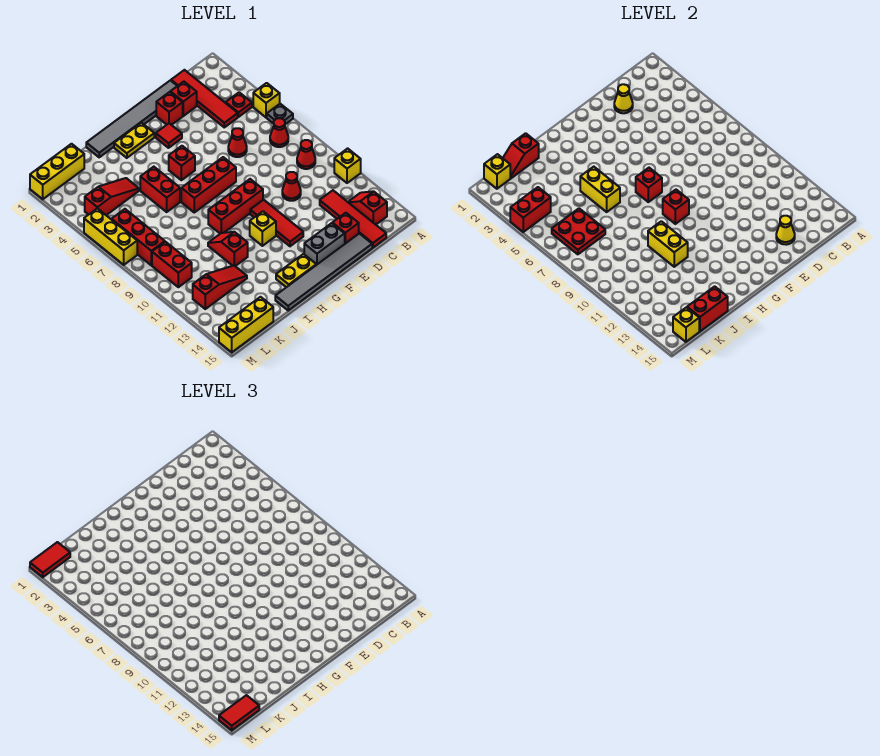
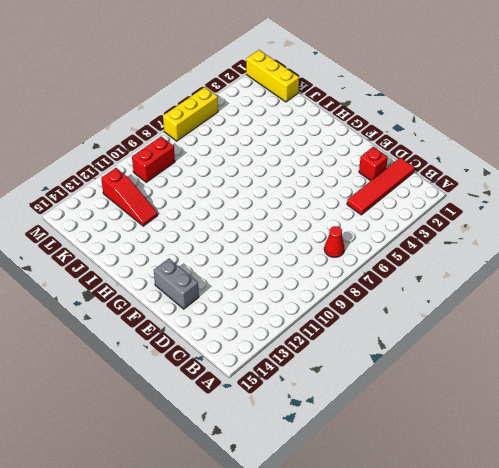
none -> yellow 1x1 brick [253,83,280,117]
none -> grey 1x1 plate [267,104,293,124]
none -> yellow 1x1 brick [334,148,361,183]
none -> red 1x1 plate [226,92,252,117]

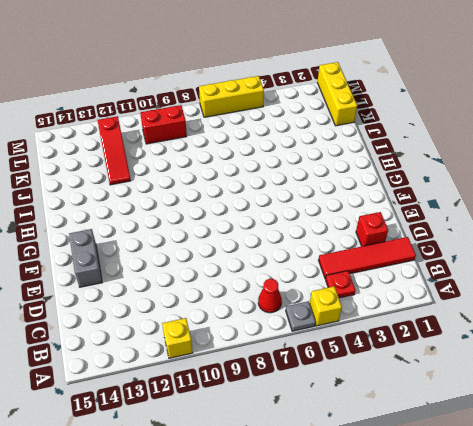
none -> red 1x1 cone [297,140,315,169]
none -> red 1x2 slope [348,191,387,225]
none -> red 1x4 tile [320,190,386,248]
none -> grey 1x6 tile [86,80,177,157]

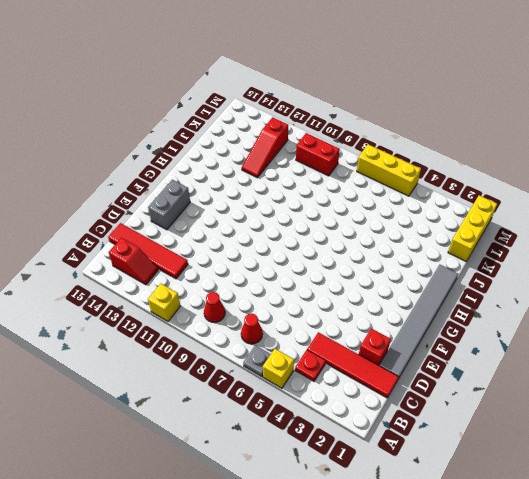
none -> red 1x1 cone [228,128,247,157]
none -> red 1x1 cone [282,172,301,201]
none -> red 1x1 brick [332,213,359,244]
none -> grey 1x6 tile [275,233,372,310]

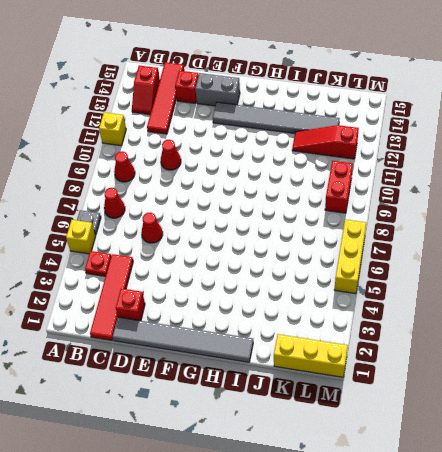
grey 1x6 tile [213,102,340,134] -> grey 1x6 tile moved to [275,233,372,310]
none -> red 1x1 brick [156,92,183,125]
none -> red 1x1 tile [156,123,182,148]
none -> red 1x3 brick [181,157,236,212]
none -> red 1x3 brick [208,179,263,234]

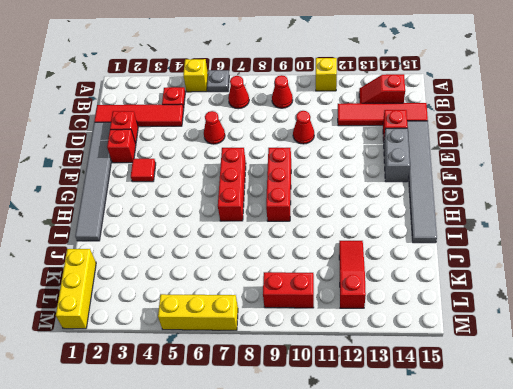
none -> red 1x3 tile [250,200,303,246]
none -> yellow 1x2 plate [114,123,154,158]
none -> red 1x1 brick [169,146,195,180]
none -> yellow 1x1 brick [250,211,276,246]

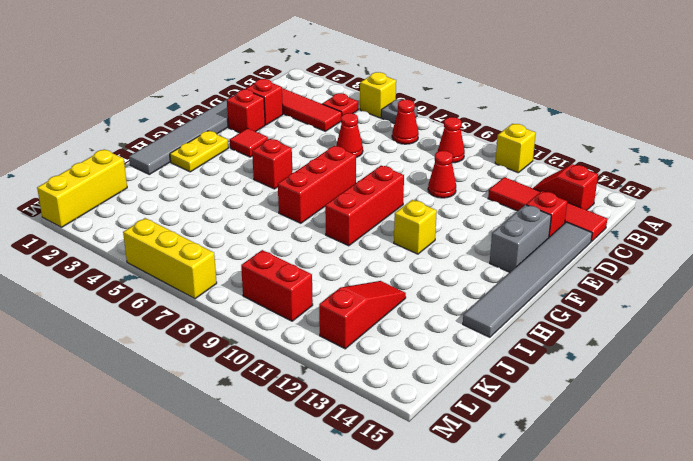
none -> red 1x3 tile [250,200,303,246]
none -> yellow 1x2 plate [276,254,316,287]
none -> red 1x2 brick [140,167,180,212]
none -> red 1x2 slope [208,232,248,266]

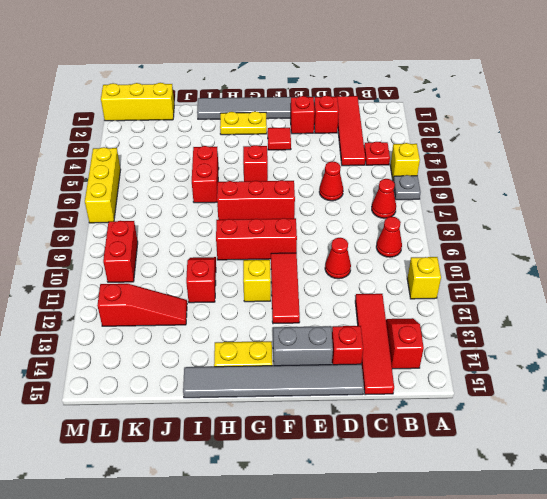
none -> red 1x3 slope [85,178,139,215]
none -> yellow 1x3 brick [219,297,273,352]
none -> red 1x3 brick [112,209,165,265]
none -> yellow 1x1 cone [614,84,633,113]

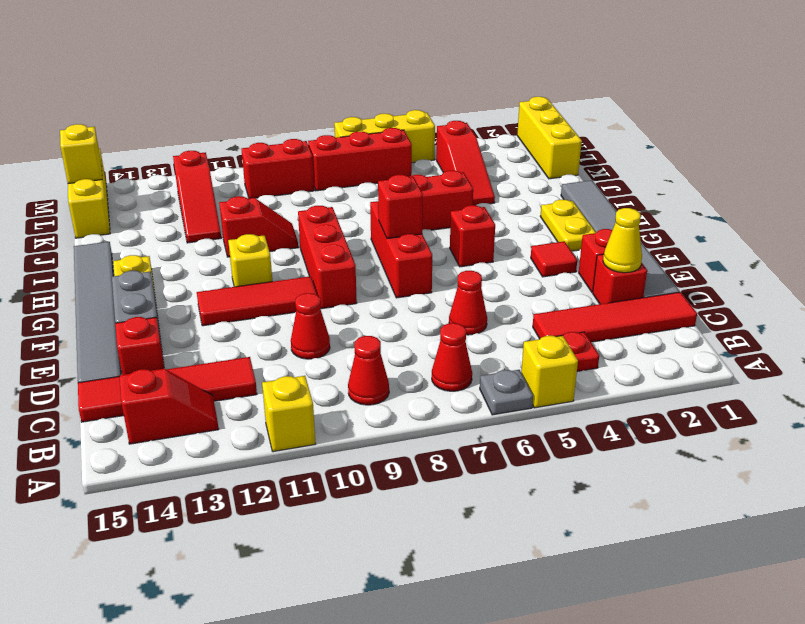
none -> yellow 1x1 cone [776,216,795,245]
none -> red 1x1 brick [663,190,689,224]
none -> yellow 1x2 brick [580,167,620,212]
none -> yellow 1x2 brick [648,221,688,267]

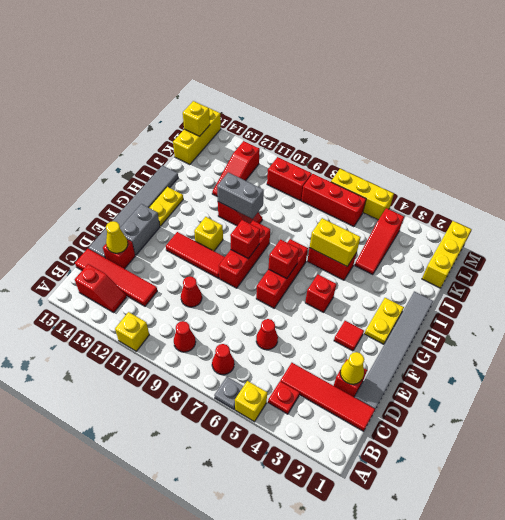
grey 1x2 brick [217,172,264,219] -> yellow 1x2 brick [648,221,688,267]
none -> red 1x1 brick [156,92,183,125]
none -> red 1x2 slope [503,133,539,178]
none -> red 1x2 brick [687,286,728,331]
none -> red 2x2 plate [552,208,605,254]

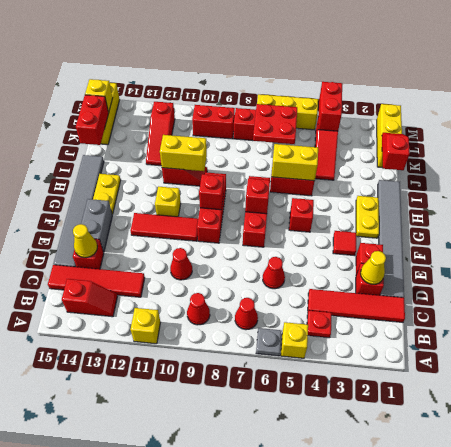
none -> yellow 1x1 brick [484,154,510,189]
none -> red 1x2 tile [30,542,70,577]
none -> red 1x2 tile [219,695,259,730]

